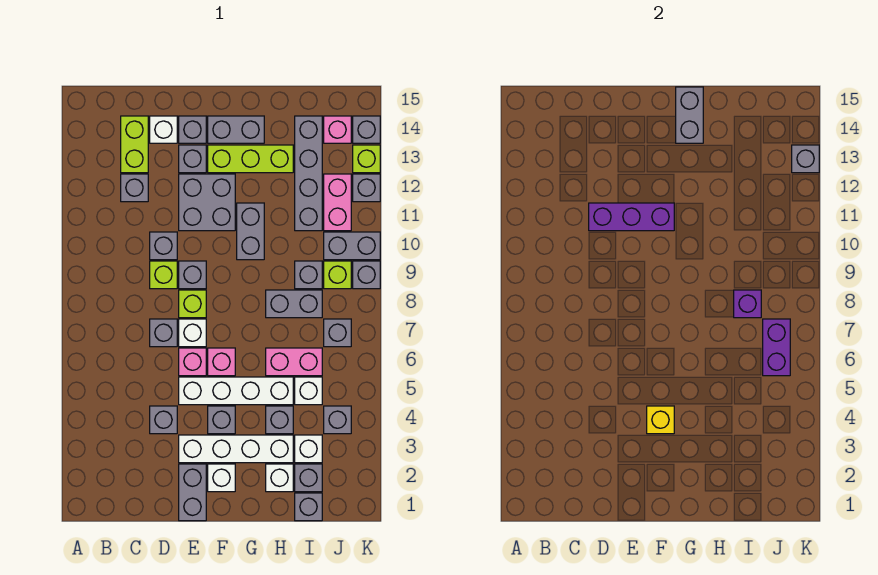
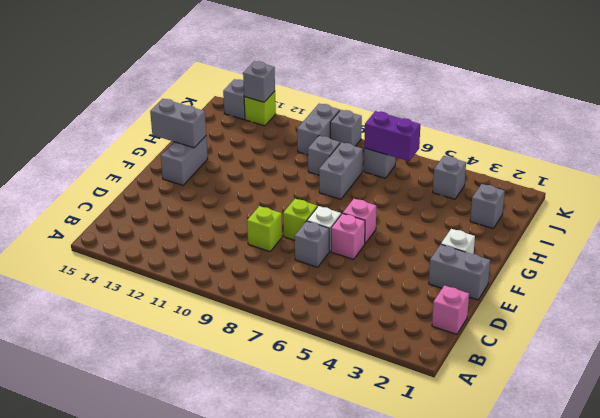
pink 1x1 brick [432,285,469,334] -> pink 1x1 brick moved to [324,116,351,143]
none -> grey 1x1 brick [121,174,148,202]
none -> lime 1x2 brick [121,116,148,173]
none -> grey 1x1 brick [150,406,177,434]
none -> grey 1x1 brick [150,232,177,260]

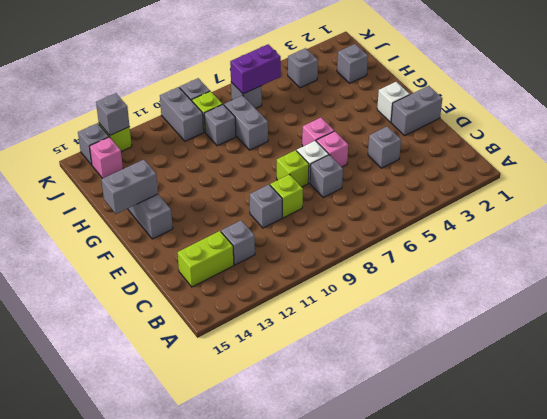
none -> white 1x1 brick [150,116,177,143]
none -> white 1x4 brick [179,435,293,463]
none -> white 1x4 brick [179,377,293,405]
none -> grey 1x1 brick [179,261,206,289]

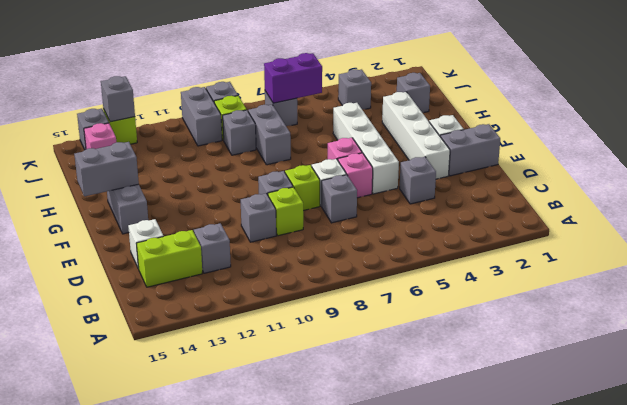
none -> grey 2x2 brick [179,174,235,231]
none -> grey 1x1 brick [179,145,206,173]
none -> grey 1x1 brick [179,116,206,143]
none -> grey 1x1 brick [208,406,235,434]

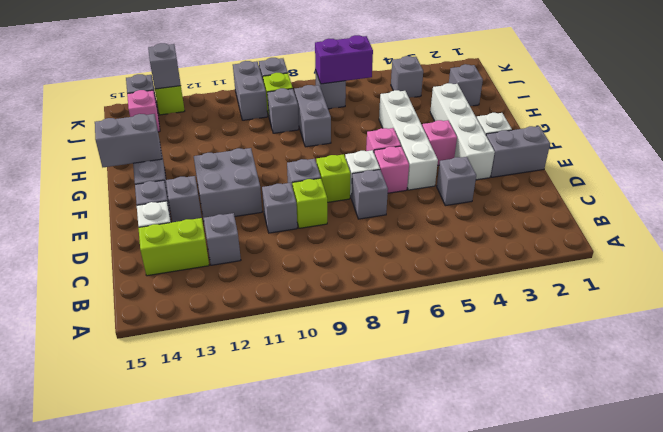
pink 1x1 brick [422,120,457,166] -> grey 1x1 brick [208,406,235,434]
none -> lime 1x3 brick [208,145,293,173]
none -> grey 1x2 brick [237,203,264,260]
none -> white 1x1 brick [266,464,293,492]
none -> grey 1x1 brick [266,406,293,434]

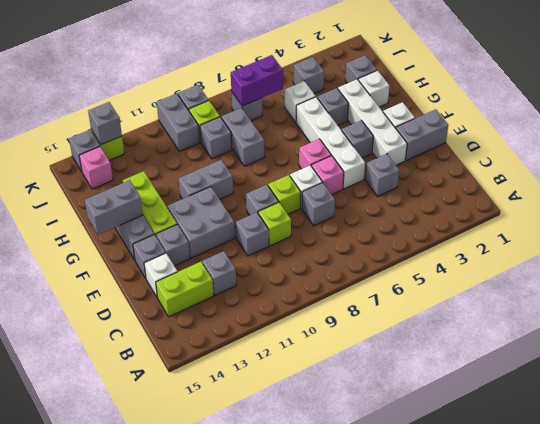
none -> pink 1x2 brick [266,348,322,376]
none -> grey 1x1 brick [295,493,322,521]
none -> white 1x1 brick [295,435,322,463]
none -> grey 1x4 brick [295,116,322,231]

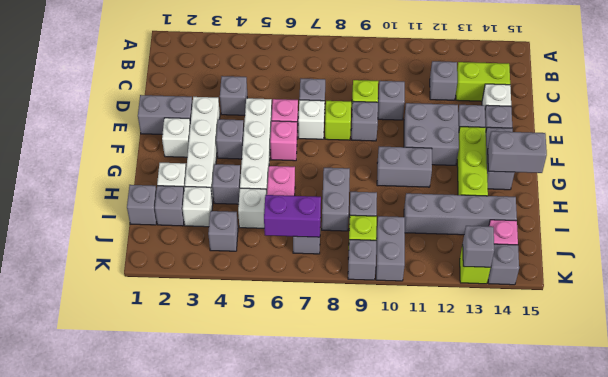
none -> pink 1x2 brick [324,174,351,231]
none -> grey 1x1 brick [353,174,380,202]
none -> purple 1x3 brick [589,203,674,231]
none -> yellow 1x1 brick [647,406,674,434]

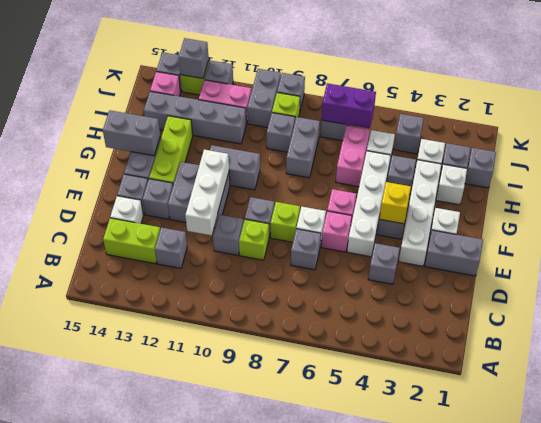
white 1x3 brick [185,150,229,235] -> purple 1x3 brick [589,203,674,231]
none -> purple 1x1 brick [734,290,761,318]

